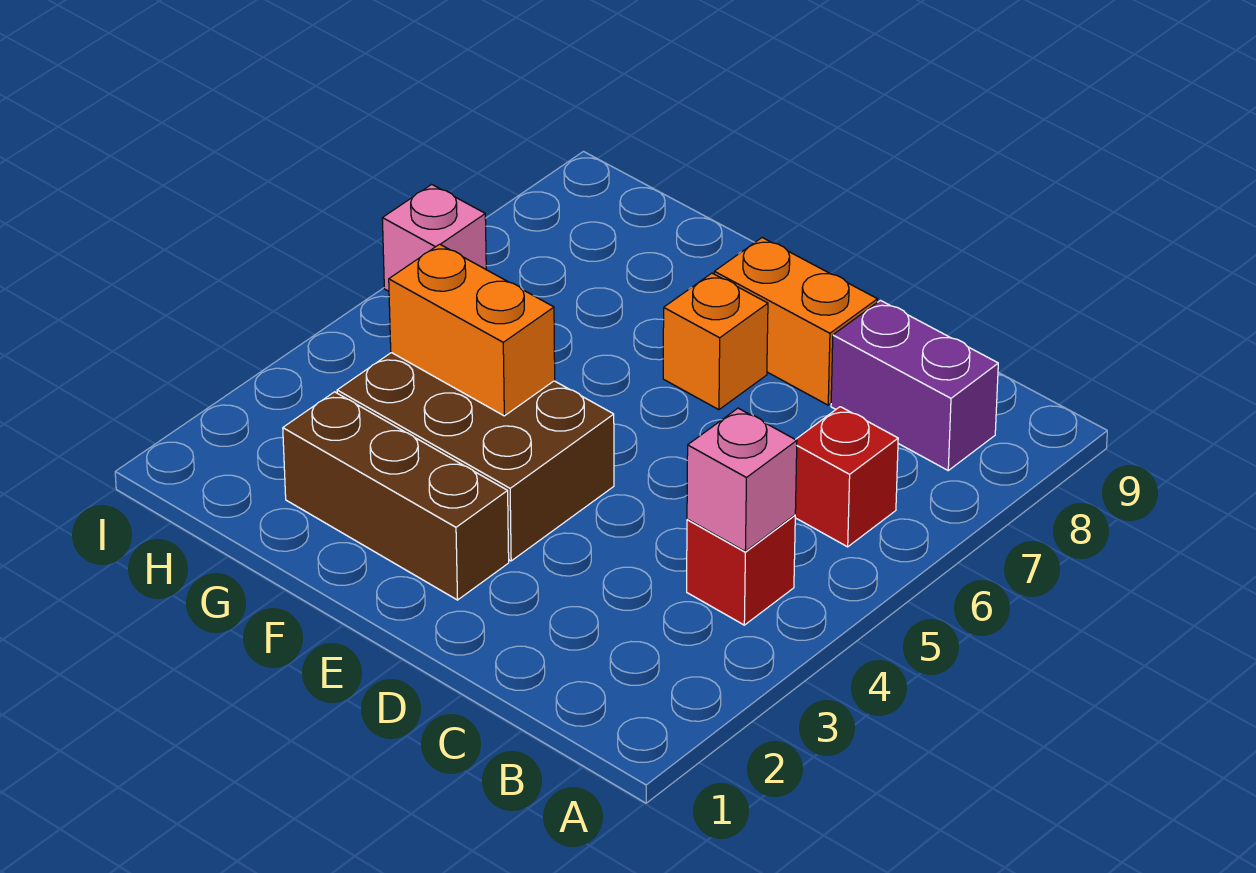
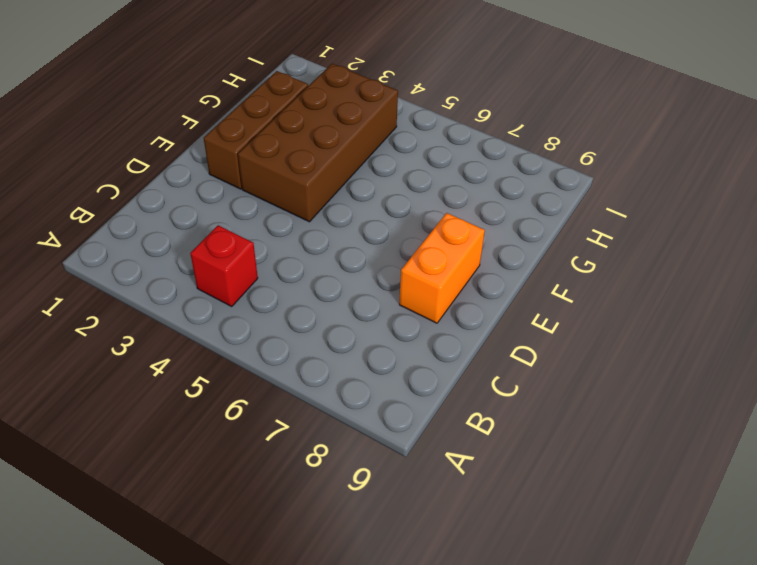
brown 2x4 brick [238,64,398,222] -> brown 2x3 brick [337,353,614,561]
none -> red 1x1 brick [795,407,898,547]
none -> purple 1x2 brick [831,300,998,470]

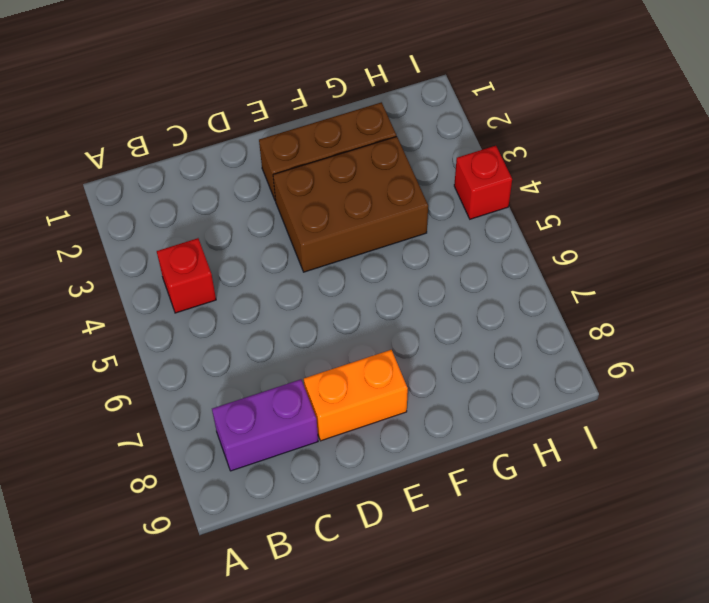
red 1x1 brick [454,146,512,219] -> red 1x1 brick moved to [795,407,898,547]
none -> orange 1x1 brick [663,273,768,410]
none -> pink 1x1 brick [382,184,486,291]

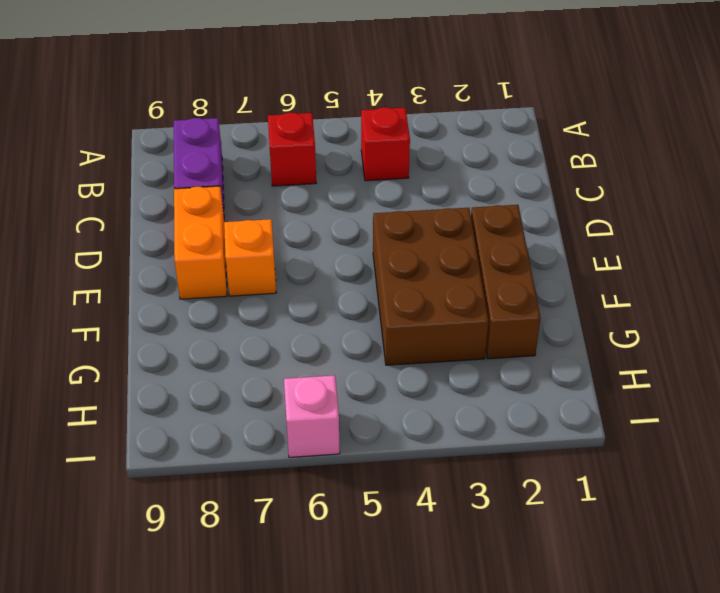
none -> pink 1x1 brick [687,408,797,551]
none -> orange 1x2 brick [389,244,555,416]

